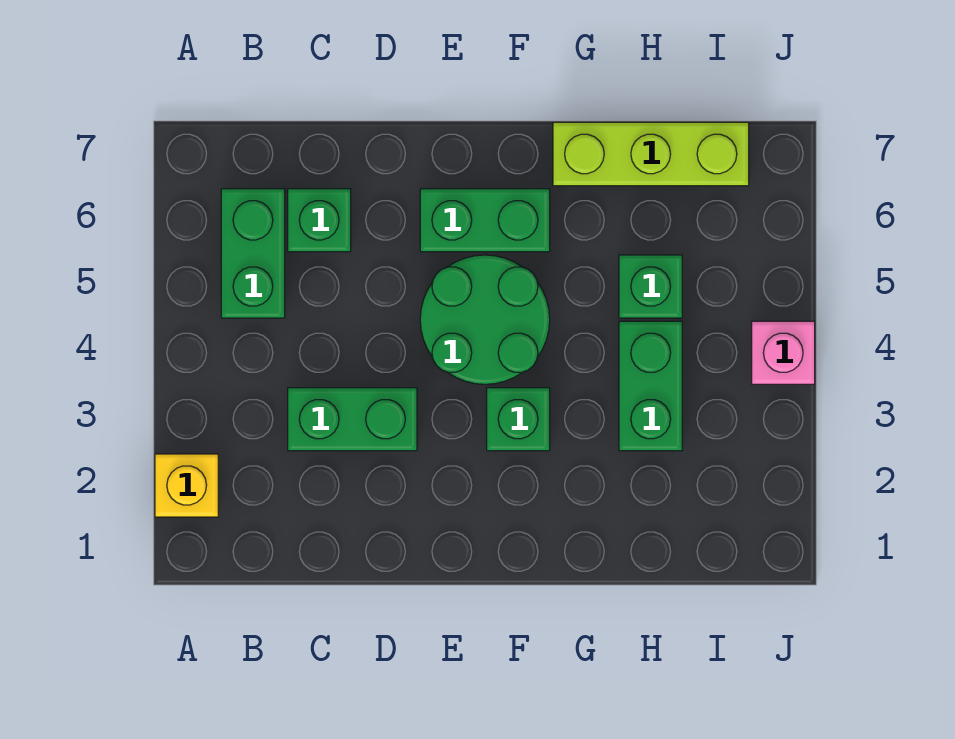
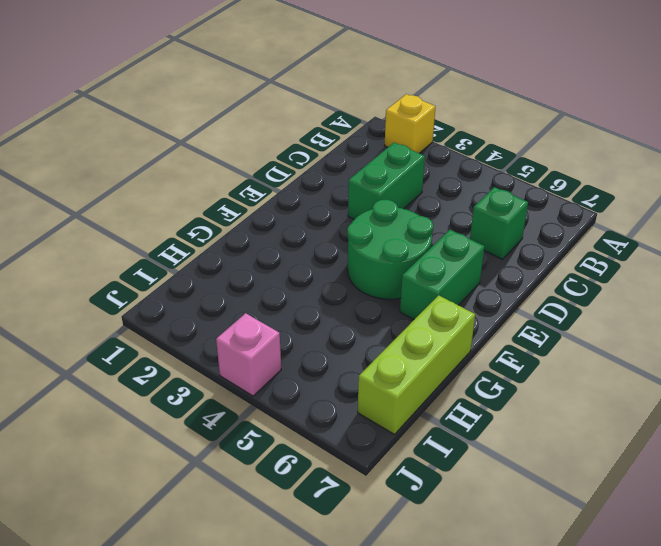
none -> green 1x2 brick [221,189,285,318]
none -> green 1x1 brick [487,388,550,451]

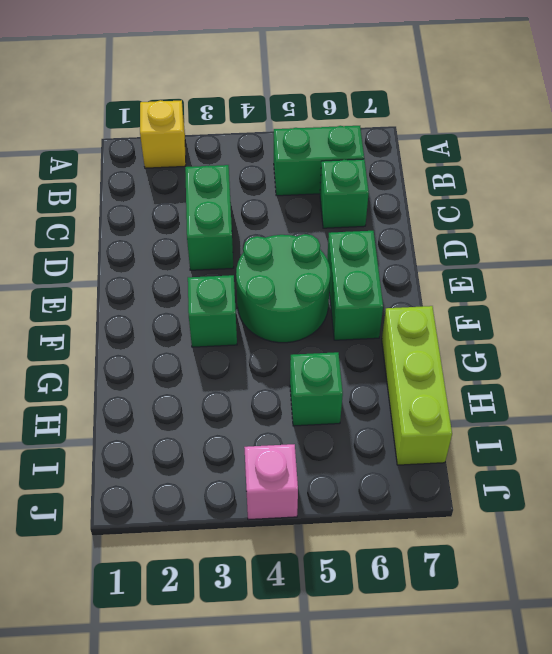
none -> green 1x2 brick [619,321,682,451]

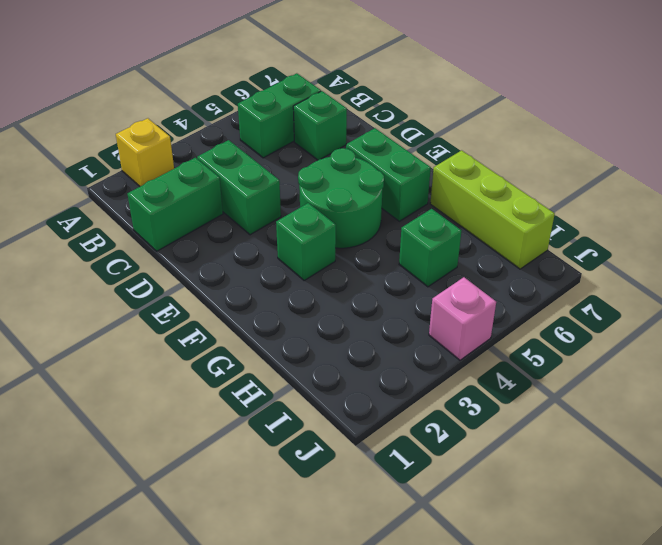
green 1x2 brick [127,158,223,251] -> green 1x2 brick moved to [619,321,682,451]

